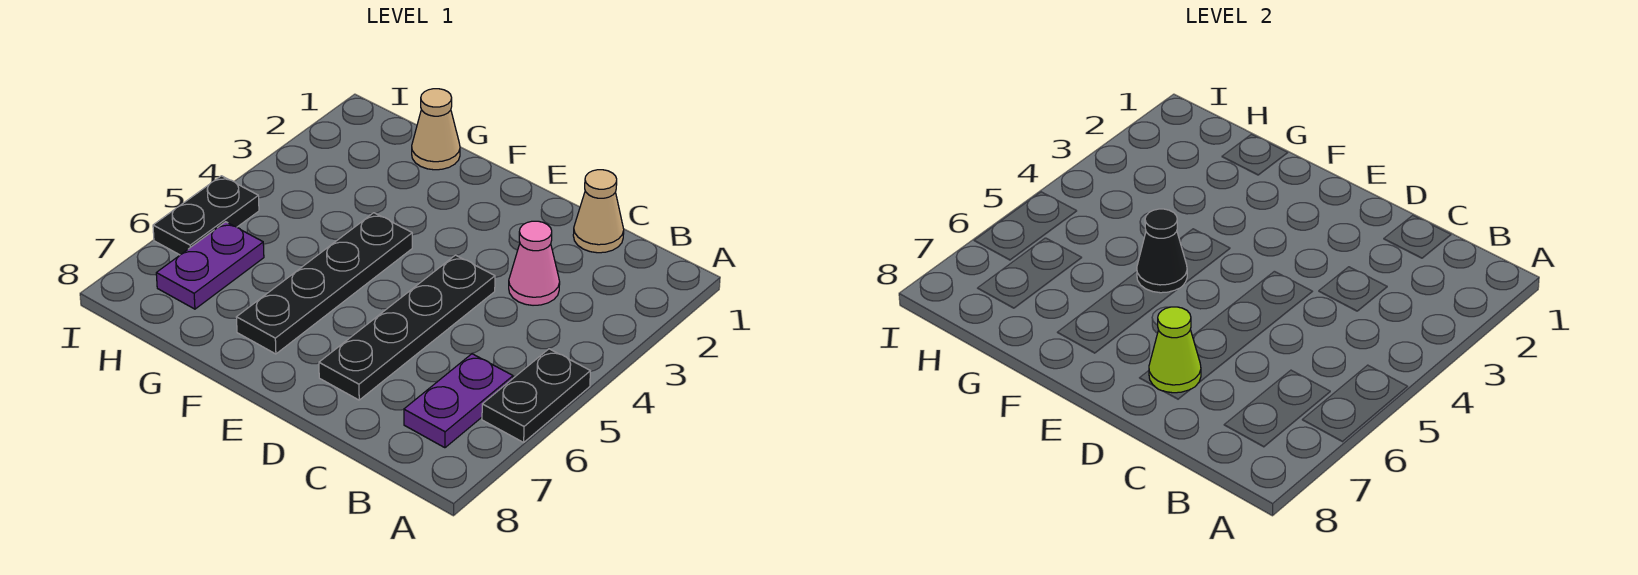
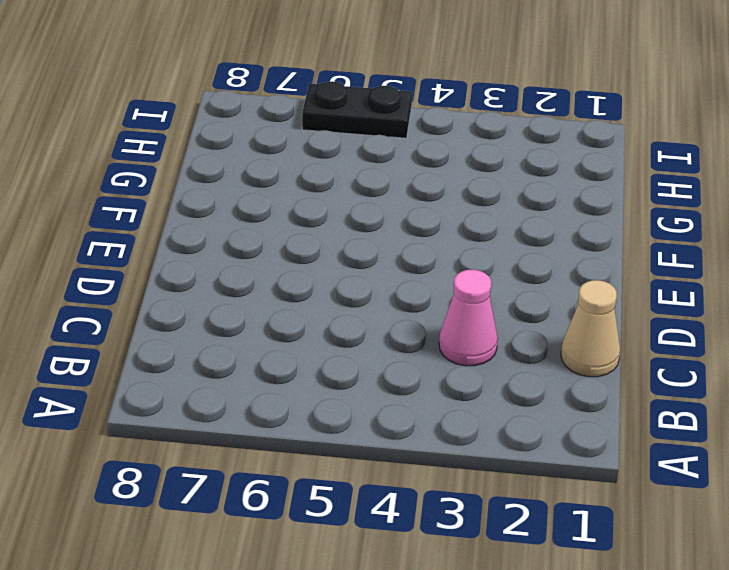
none -> black 1x2 plate [482,349,590,442]
none -> purple 1x2 plate [404,354,513,448]

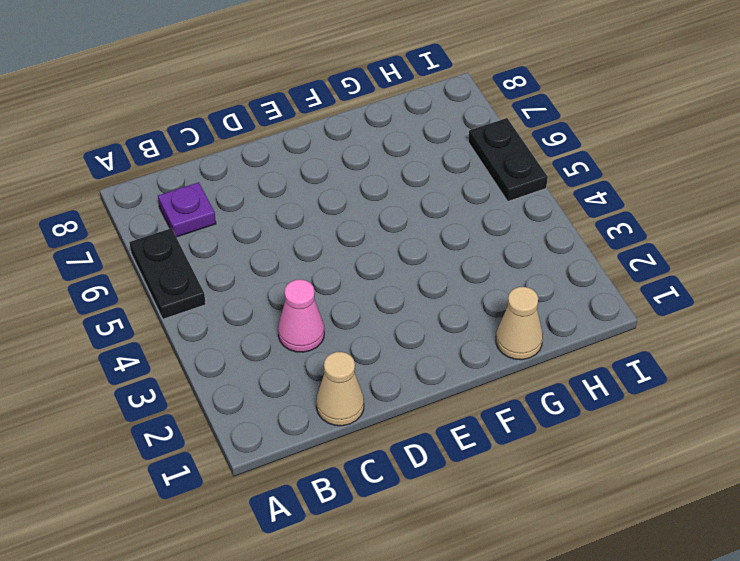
purple 1x1 plate [158,182,216,237] -> purple 1x2 plate [404,354,513,448]
none -> black 1x4 plate [319,255,495,400]
none -> black 1x4 plate [236,213,412,354]

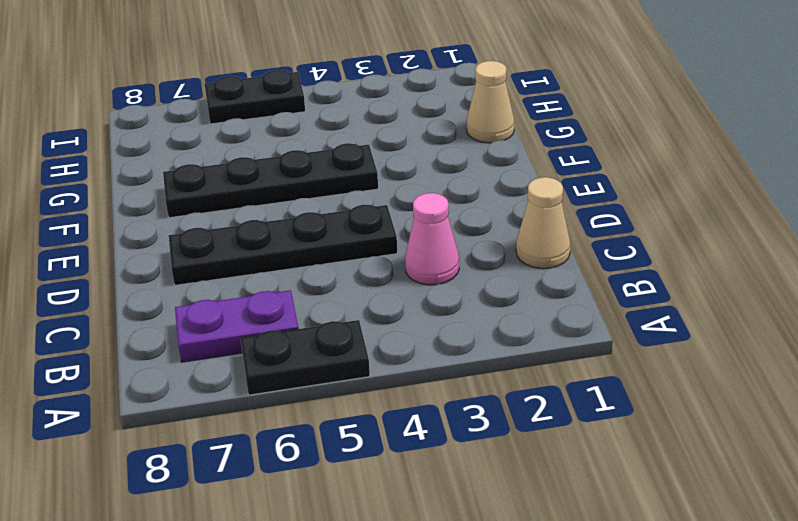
none -> purple 1x2 plate [156,222,264,309]
none -> lime 1x1 cone [1149,307,1201,393]

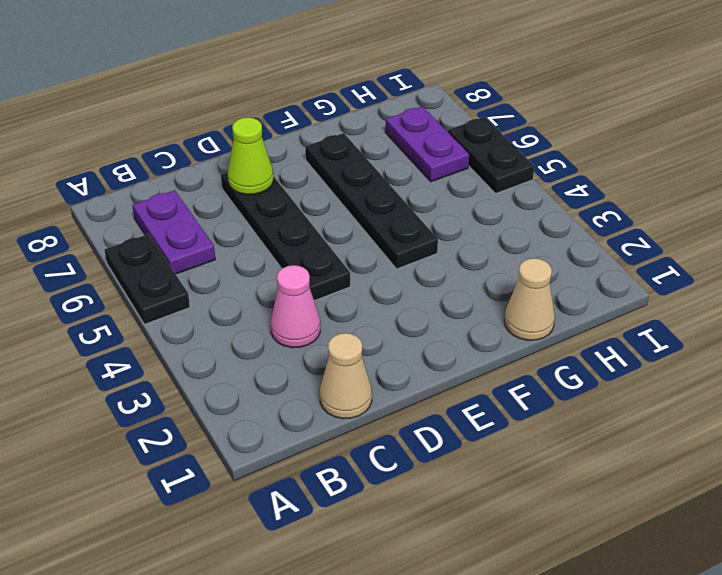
none -> black 1x1 cone [1137,209,1187,293]

